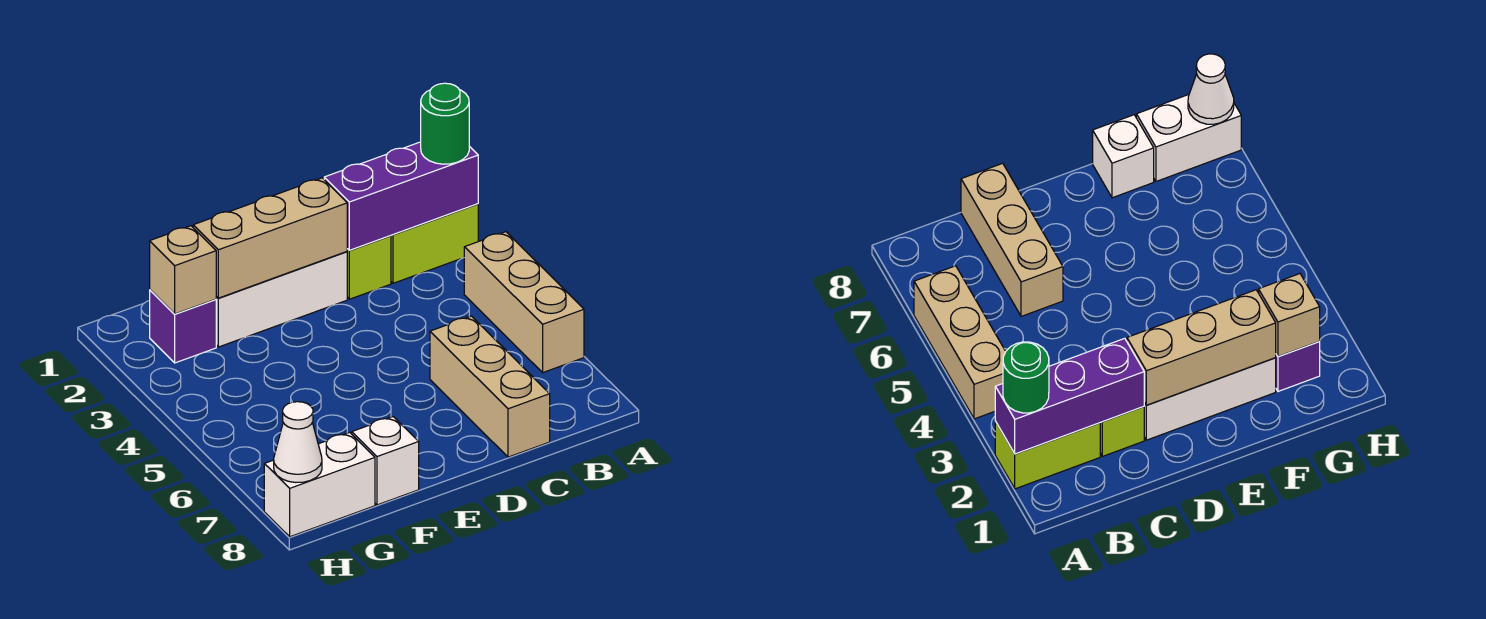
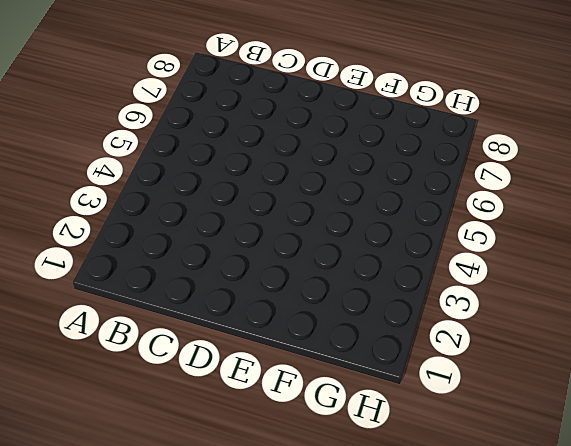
none -> lime 1x2 brick [391,204,478,283]
none -> tan 1x3 brick [464,232,584,372]
none -> lime 1x1 brick [347,236,391,299]

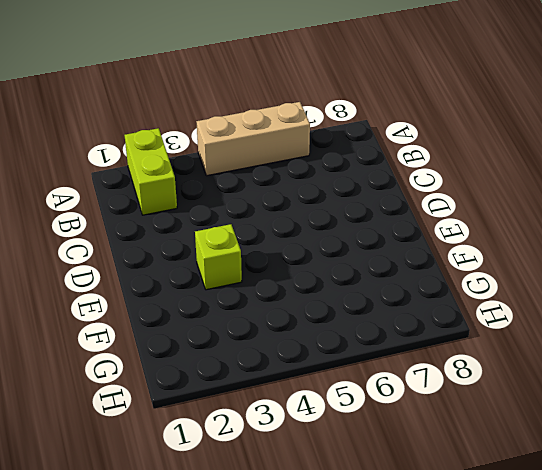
lime 1x1 brick [195,224,242,290] -> lime 1x1 brick moved to [347,236,391,299]
none -> tan 1x3 brick [430,316,550,457]
none -> white 1x3 brick [216,252,347,347]
none -> white 1x1 brick [352,417,419,505]

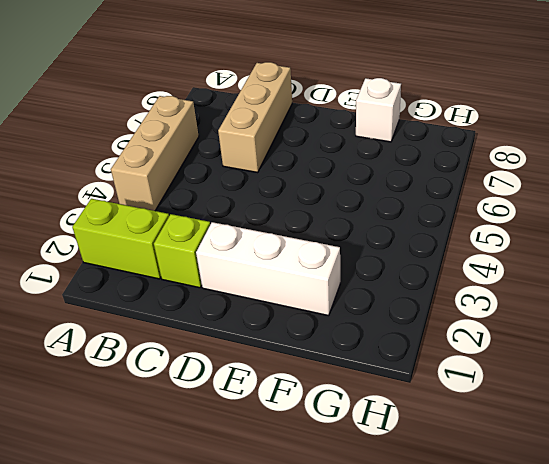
none -> purple 1x1 brick [150,290,216,363]
none -> white 1x2 brick [264,432,375,537]
none -> purple 1x3 brick [324,142,478,250]

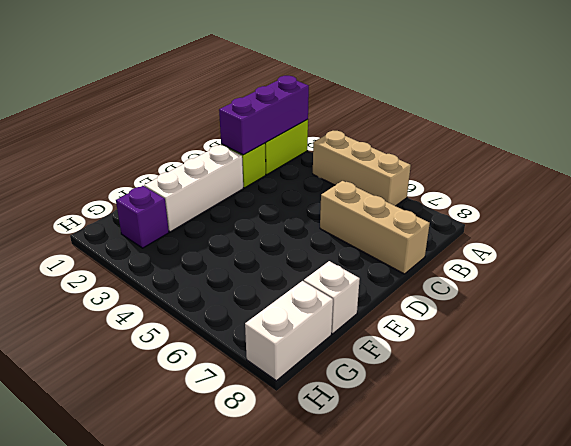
none -> tan 1x3 brick [193,178,347,298]
none -> tan 1x1 brick [150,226,216,314]
none -> white 1x1 cone [274,402,322,482]

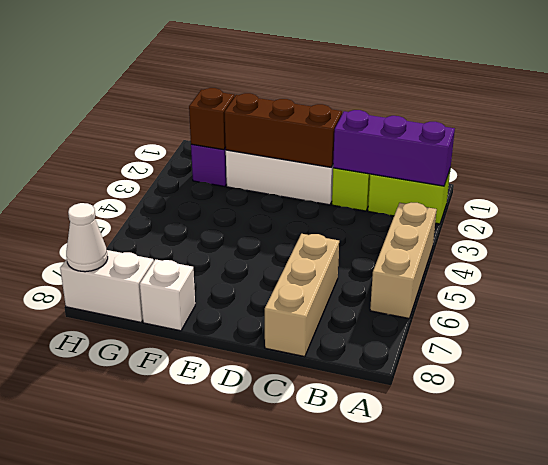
brown 1x3 brick [225,93,342,167] -> tan 1x3 brick [193,178,347,298]
brown 1x1 brick [189,88,234,150] -> tan 1x1 brick [150,226,216,314]
none -> green 1x1 round brick [421,83,469,164]

